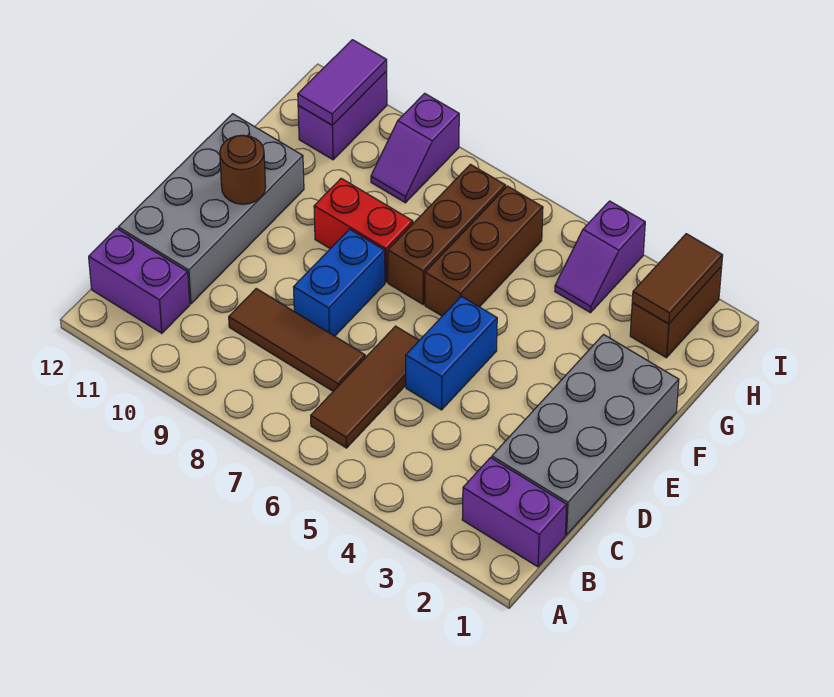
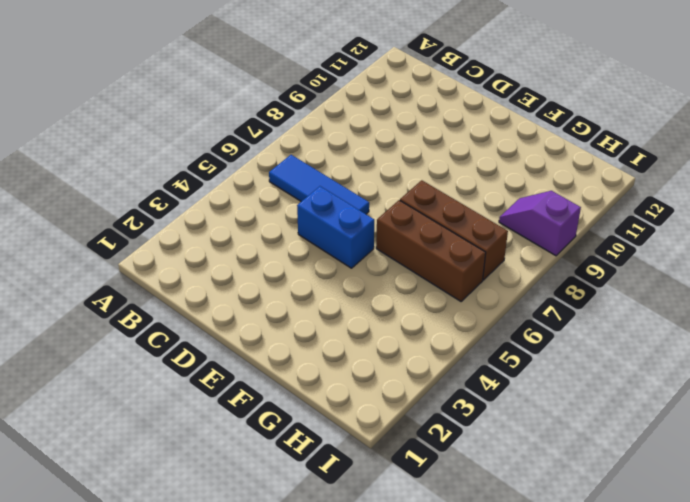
blue 1x3 tile [269,155,369,214] -> brown 1x3 tile [311,326,419,448]
none -> purple 1x2 brick [462,458,567,567]
none -> purple 1x2 brick [89,228,190,333]
none -> grey 2x4 brick [492,335,679,535]

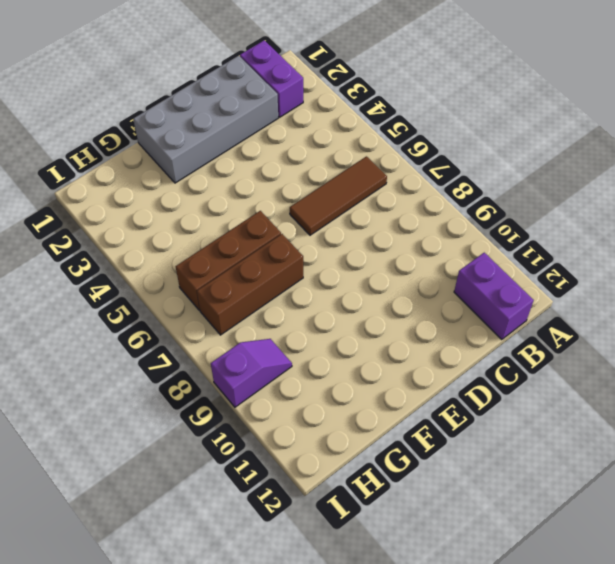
none -> brown 1x3 tile [229,289,365,391]
none -> grey 2x4 brick [118,114,304,304]
none -> blue 1x2 brick [406,296,497,410]

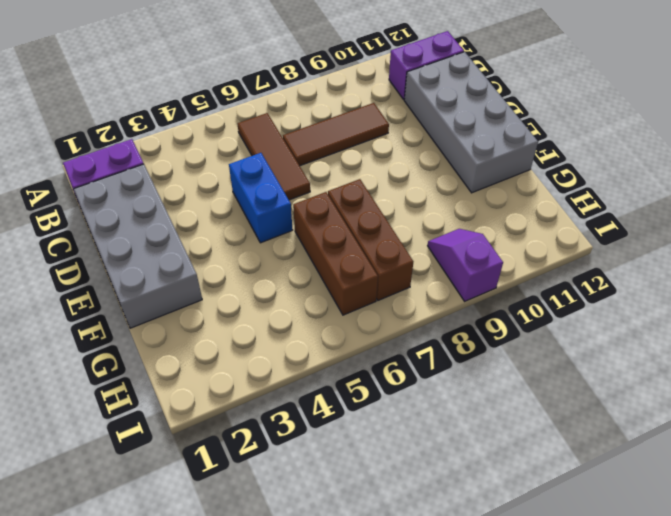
none -> blue 1x2 brick [294,229,385,336]
none -> red 1x2 brick [314,178,413,282]
none -> brown 1x2 brick [630,267,722,358]

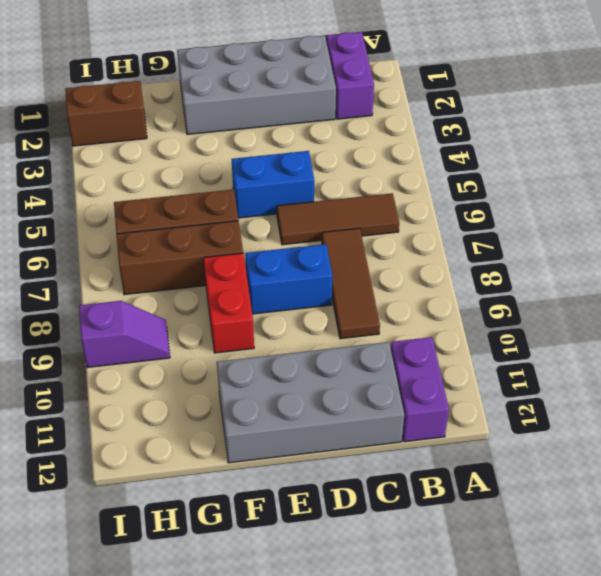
none -> purple 1x2 slope [555,201,645,313]
none -> purple 1x2 brick [298,71,387,160]
none -> brown 1x1 round brick [220,135,266,204]

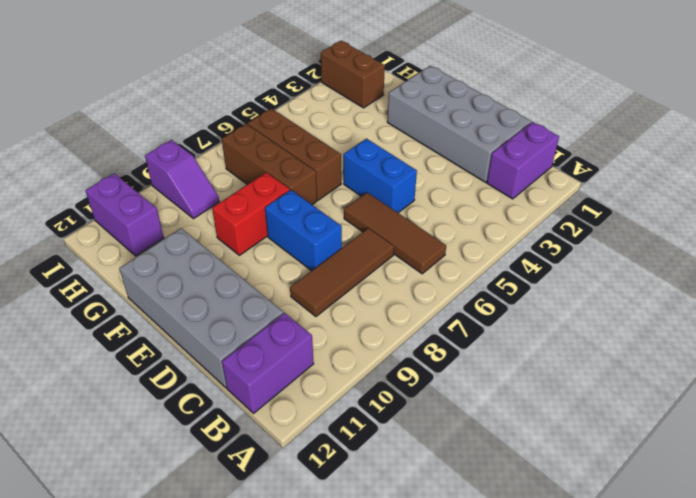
none -> purple 1x2 slope [555,201,645,313]
none -> brown 1x1 round brick [220,135,266,204]
none -> brown 1x2 tile [632,234,723,324]

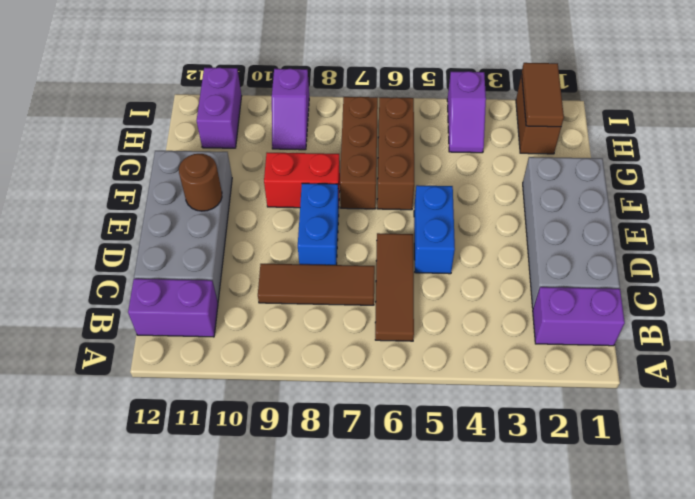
none -> purple 1x2 tile [298,40,387,125]

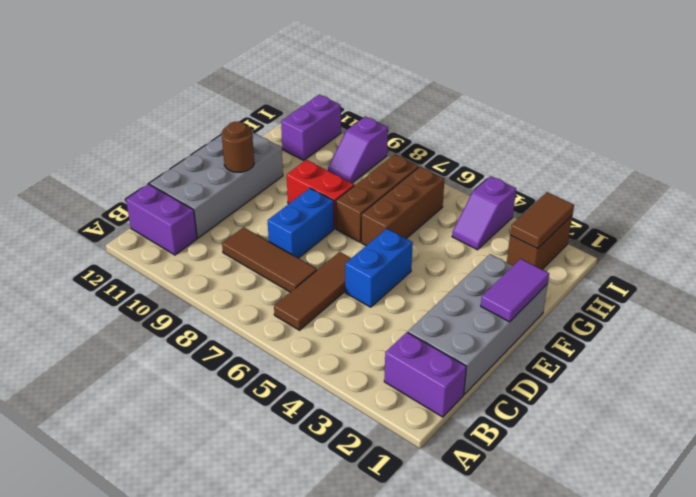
purple 1x2 tile [481,259,549,322] -> purple 1x2 tile moved to [298,40,387,125]

